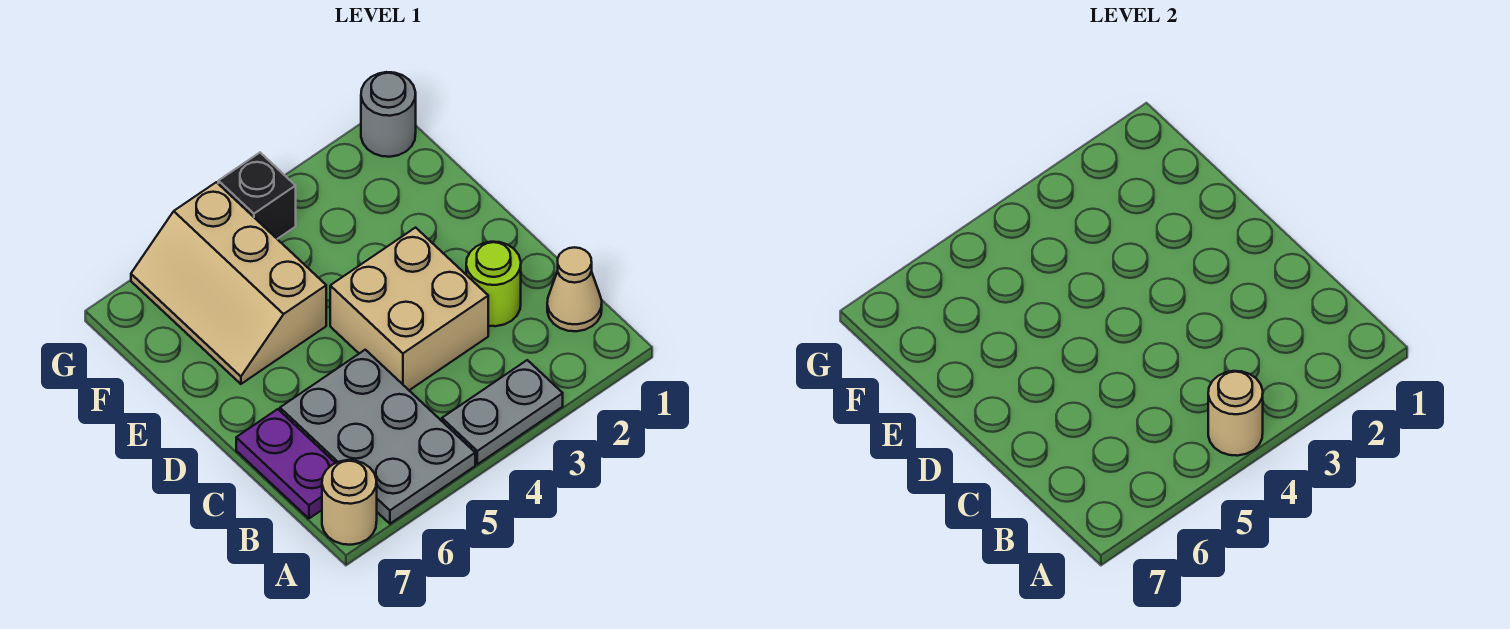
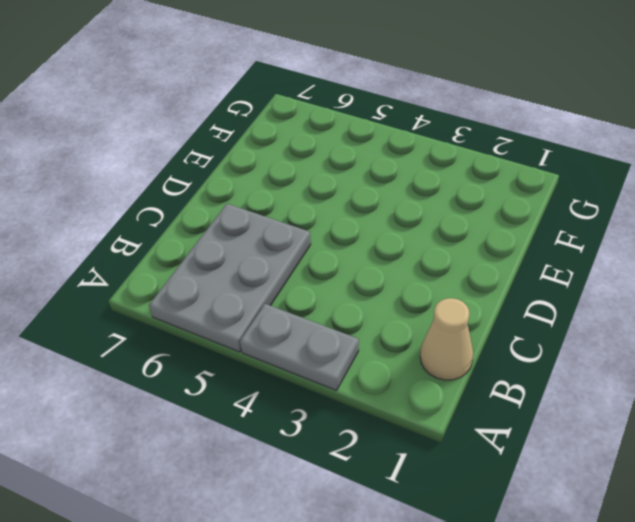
none -> tan 1x1 round brick [322,460,377,545]
none -> purple 1x2 plate [236,409,335,518]

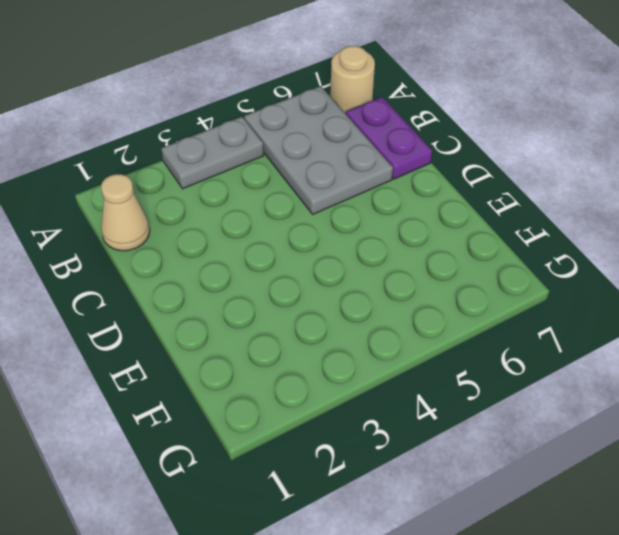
none -> lime 1x1 round brick [466,242,521,326]
none -> tan 2x2 brick [330,228,488,390]

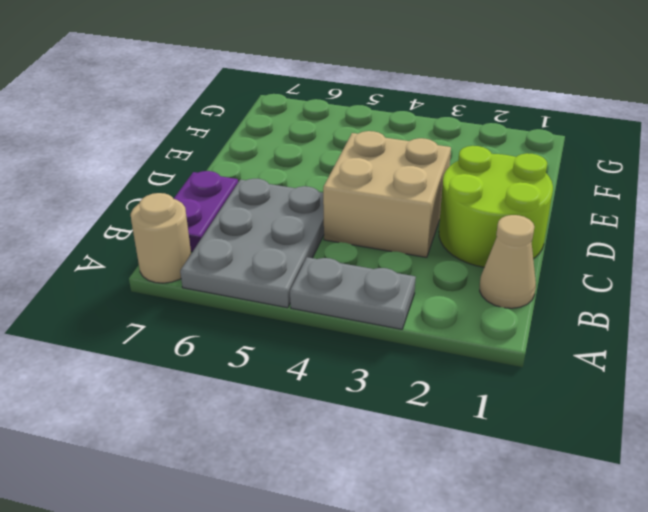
lime 2x2 round brick [439,146,553,267] -> lime 1x1 round brick [466,242,521,326]
none -> tan 2x3 slope [131,182,326,384]
none -> grey 1x1 round brick [361,72,416,157]

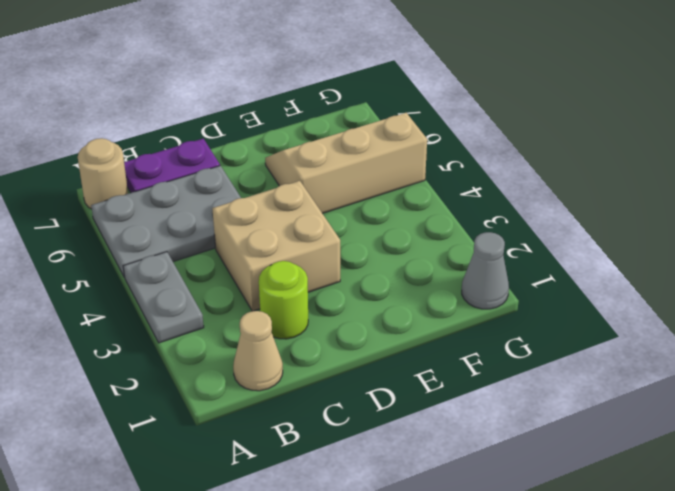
grey 1x1 cone [462,232,509,309] -> grey 1x1 round brick [361,72,416,157]
none -> black 1x1 brick [218,153,296,239]
none -> tan 1x1 round brick [1208,371,1263,456]

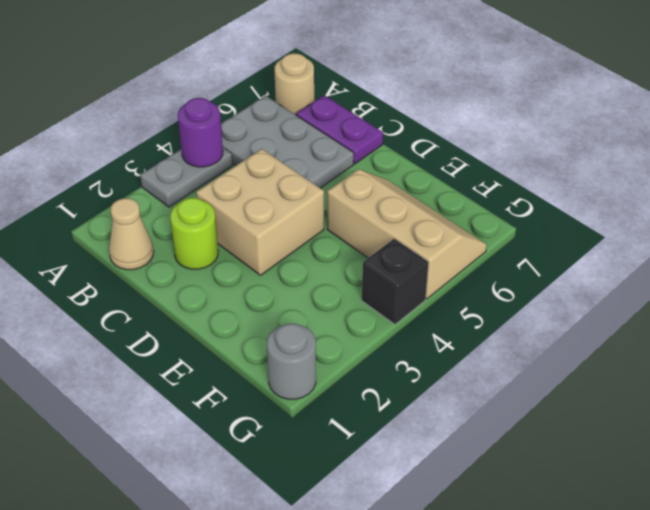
purple 1x1 round brick [178,98,223,167] -> tan 1x1 round brick [1208,371,1263,456]

